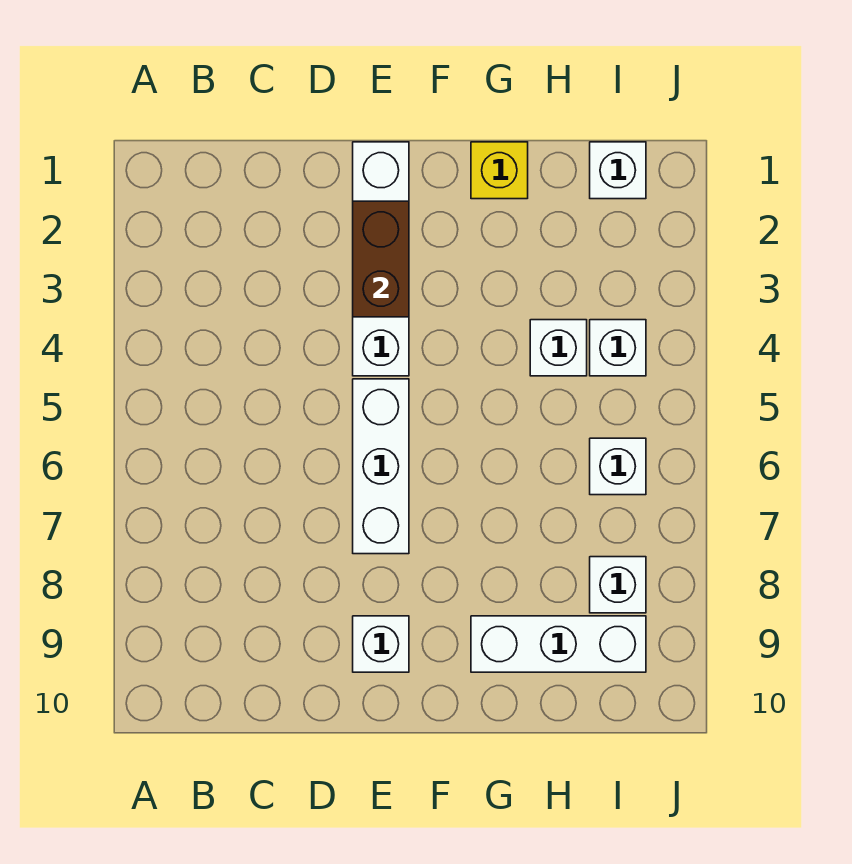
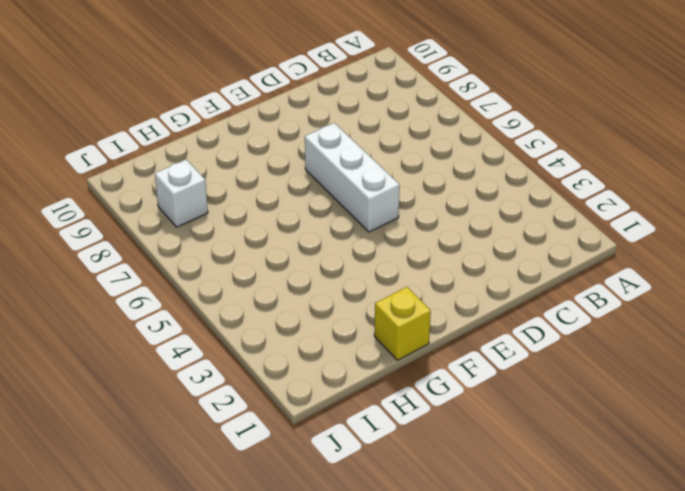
none -> white 1x4 brick [353,142,409,376]
none -> white 1x1 brick [353,616,409,672]

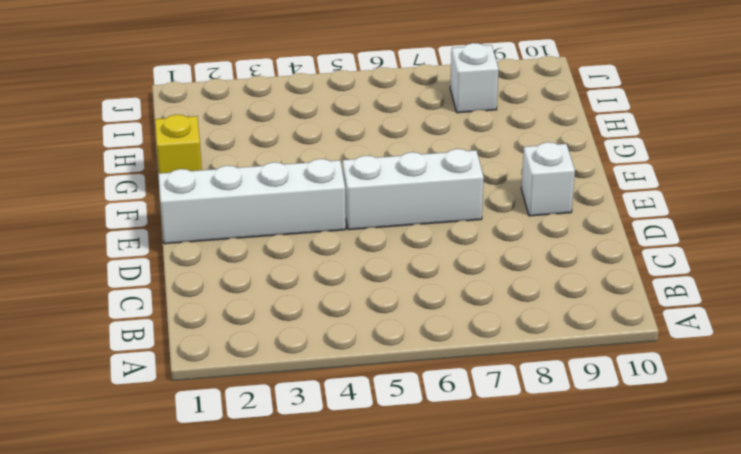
none -> white 1x3 brick [471,616,646,672]
none -> white 1x1 brick [530,320,587,376]

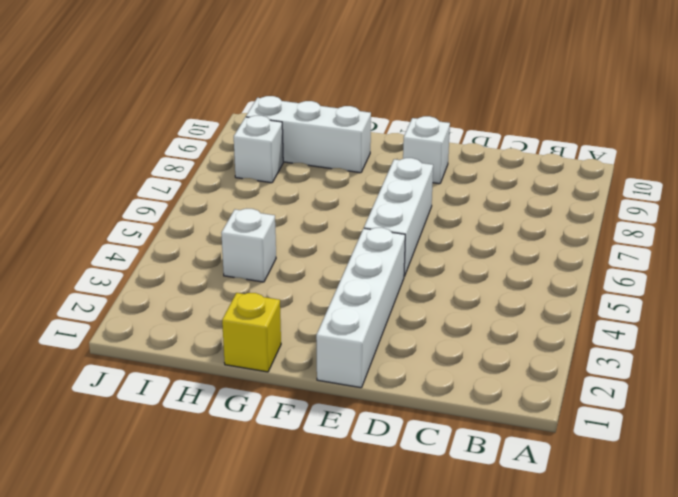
none -> white 1x1 brick [590,142,646,199]
none -> white 1x1 brick [590,320,646,376]

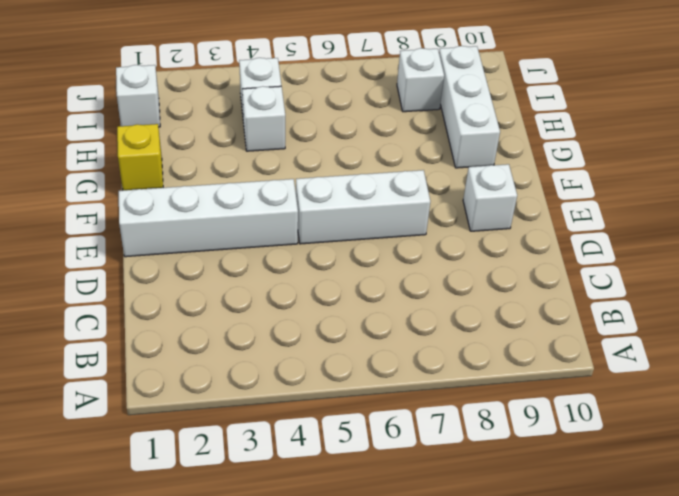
none -> white 1x1 brick [590,438,646,495]
none -> brown 1x2 brick [353,201,409,317]

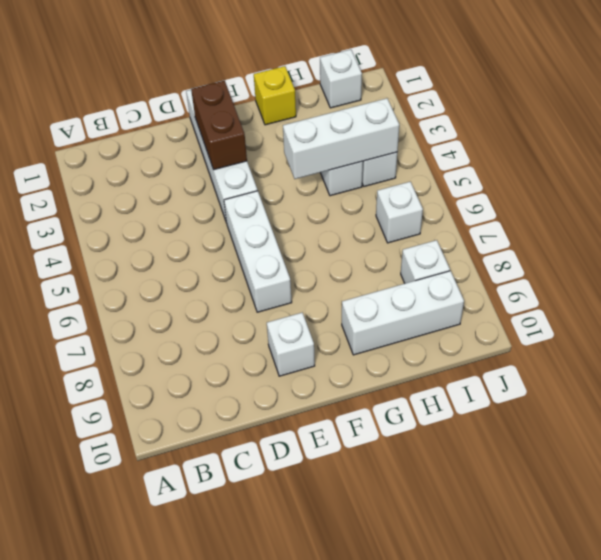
white 1x3 brick [283,98,399,179] -> none

